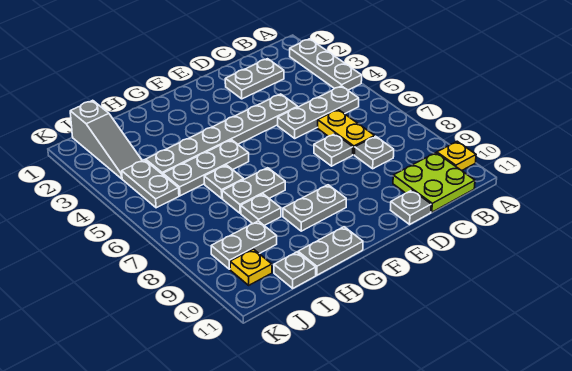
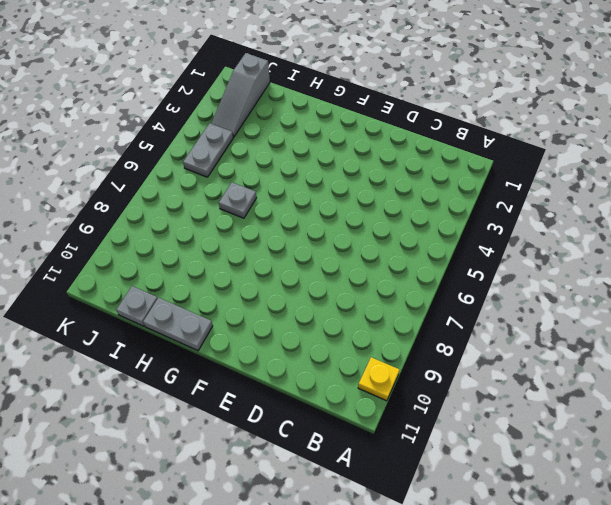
none -> grey 1x3 plate [290,39,362,90]
none -> grey 1x3 plate [278,86,359,138]
none -> lime 2x2 plate [393,153,475,212]

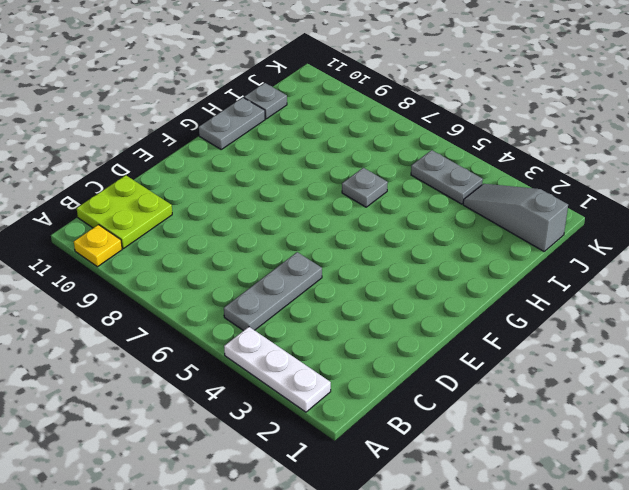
white 1x3 plate [224,327,331,412] -> grey 1x3 plate [290,39,362,90]
none -> grey 1x2 plate [225,59,284,99]
none -> yellow 1x2 plate [318,110,375,155]
none -> grey 1x1 plate [355,136,394,169]

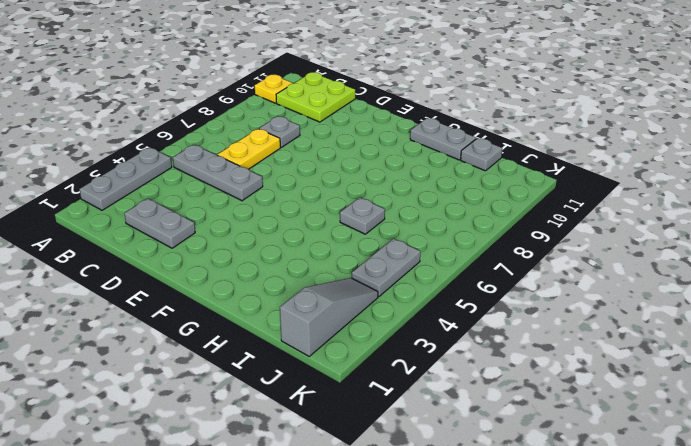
none -> grey 1x6 plate [146,94,297,174]
none -> grey 1x1 plate [314,134,353,166]
none -> grey 1x1 plate [391,190,431,224]

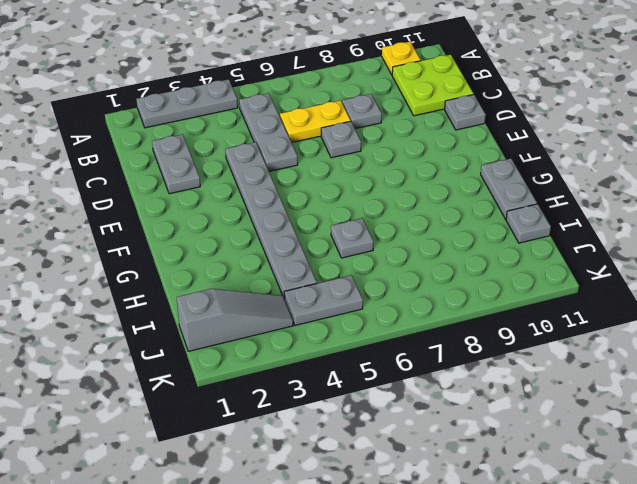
none -> grey 1x2 plate [283,185,346,231]
none -> grey 1x3 plate [163,140,249,196]
none -> grey 1x2 plate [222,168,285,213]

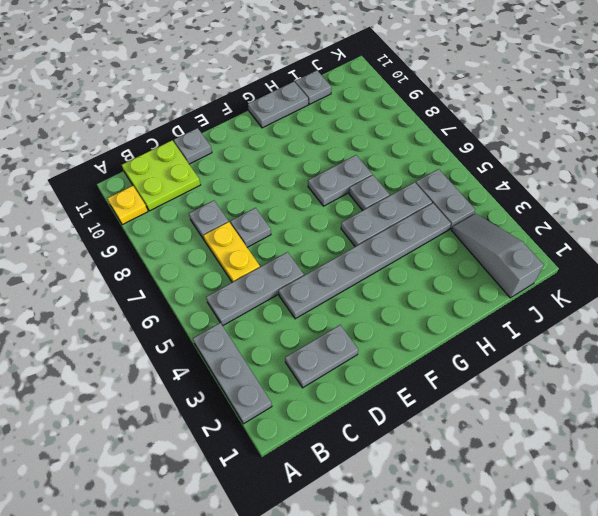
none -> grey 1x2 plate [283,185,346,231]
none -> grey 1x1 plate [241,194,281,225]
none -> grey 1x2 plate [211,221,277,269]

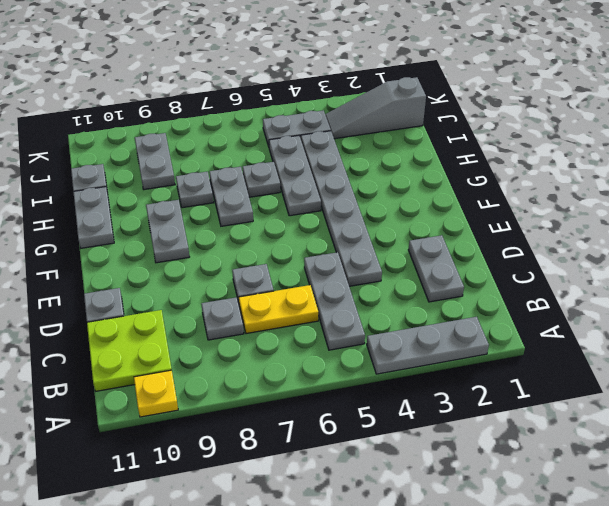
none -> yellow 1x1 plate [230,249,272,285]

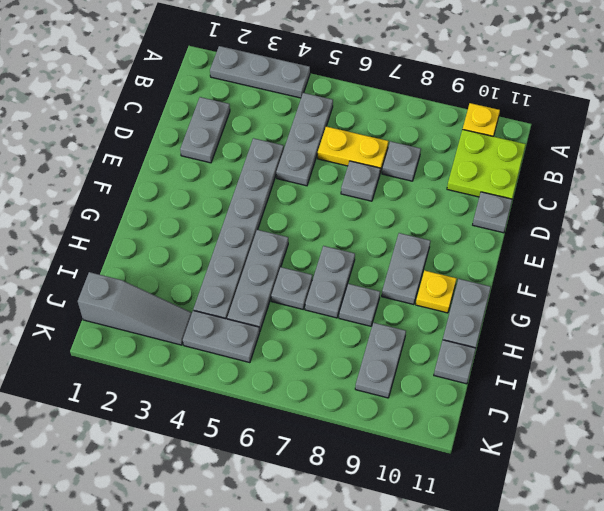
yellow 1x1 plate [416,270,457,313] -> yellow 1x1 plate moved to [230,249,272,285]

